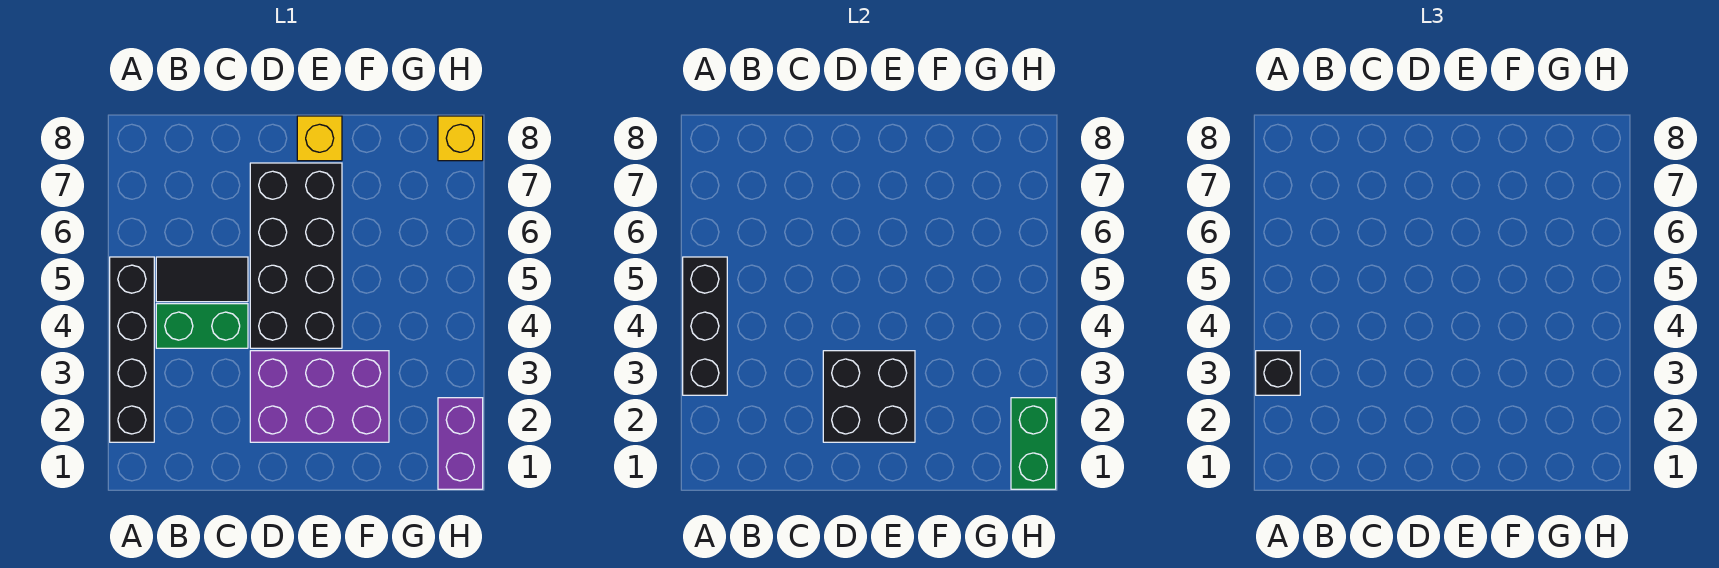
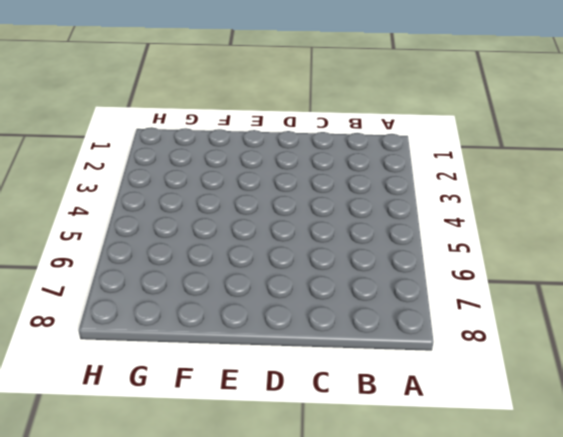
none -> black 1x4 brick [110,257,154,442]
none -> green 1x2 brick [156,304,248,348]
none -> black 1x2 tile [156,257,248,302]

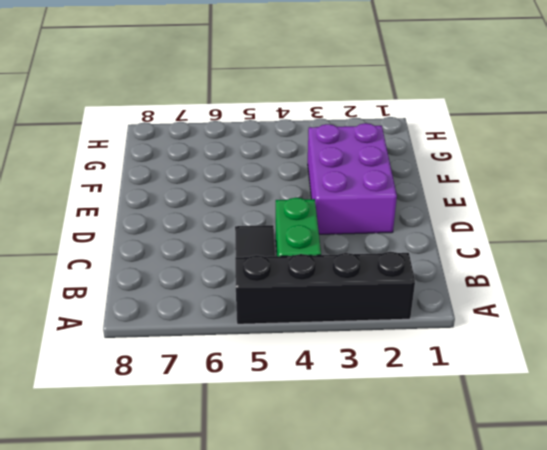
none -> black 2x4 brick [250,163,342,348]
none -> yellow 1x1 brick [297,116,342,161]
none -> purple 1x2 brick [438,398,483,489]

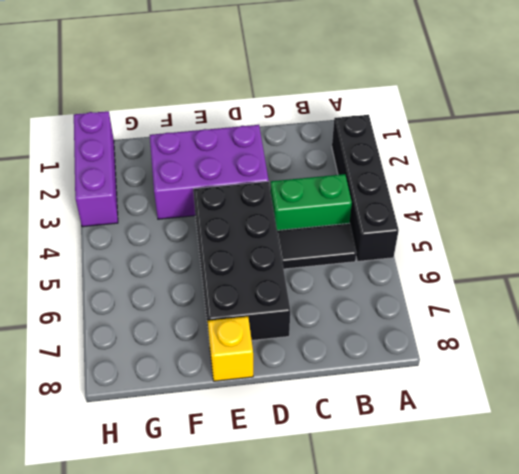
purple 1x3 brick [74,111,118,227] -> purple 1x2 brick [438,398,483,489]
none -> yellow 1x1 brick [438,116,483,161]
none -> black 1x3 brick [683,257,727,395]
none -> black 2x2 brick [823,351,915,442]

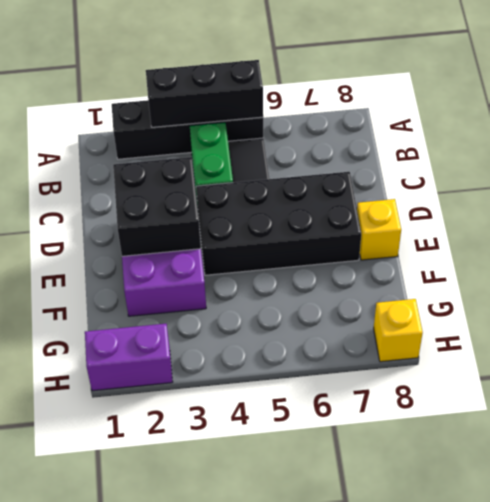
none -> green 1x2 brick [1011,398,1056,489]
none -> black 1x1 brick [1256,351,1300,395]

